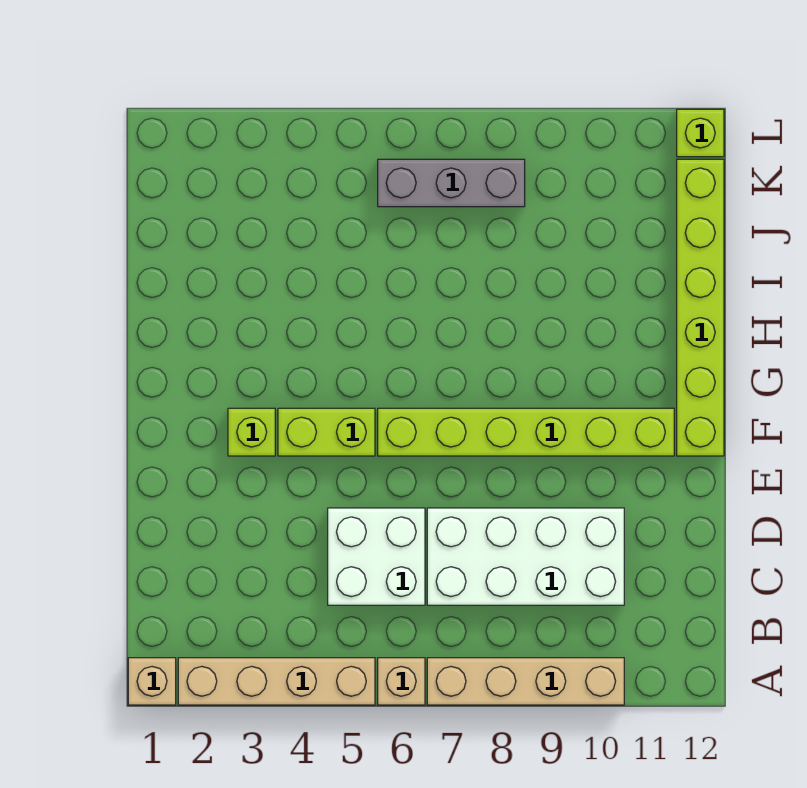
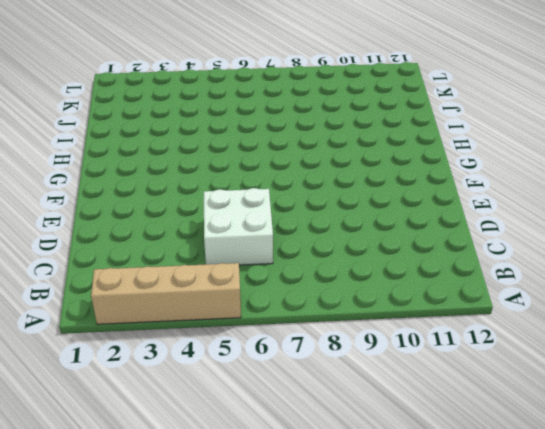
none -> tan 1x1 brick [128,658,176,705]
none -> tan 1x1 brick [378,658,425,705]
none -> tan 1x4 brick [427,658,624,705]

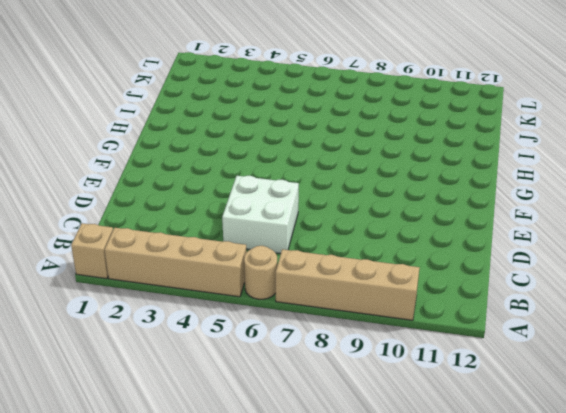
tan 1x1 round brick [244,246,277,299] -> tan 1x1 brick [378,658,425,705]
none -> white 2x4 brick [427,508,624,605]
none -> lime 1x1 brick [228,408,275,456]
none -> lime 1x2 brick [278,408,375,456]

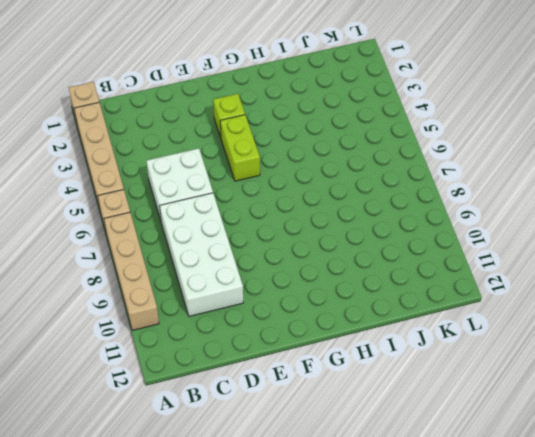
none -> lime 1x6 brick [378,408,674,456]
none -> lime 1x6 brick [677,159,724,456]
none -> grey 1x3 brick [378,159,525,207]

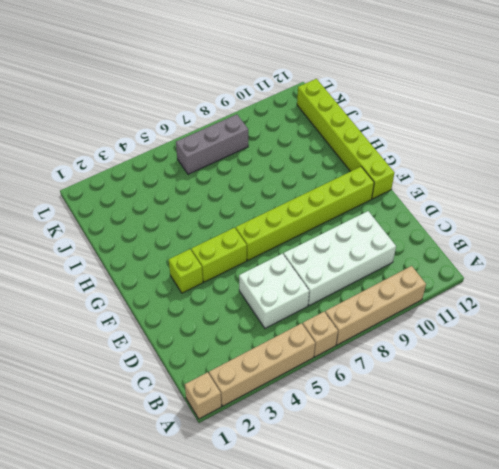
none -> lime 1x1 brick [677,109,724,157]

